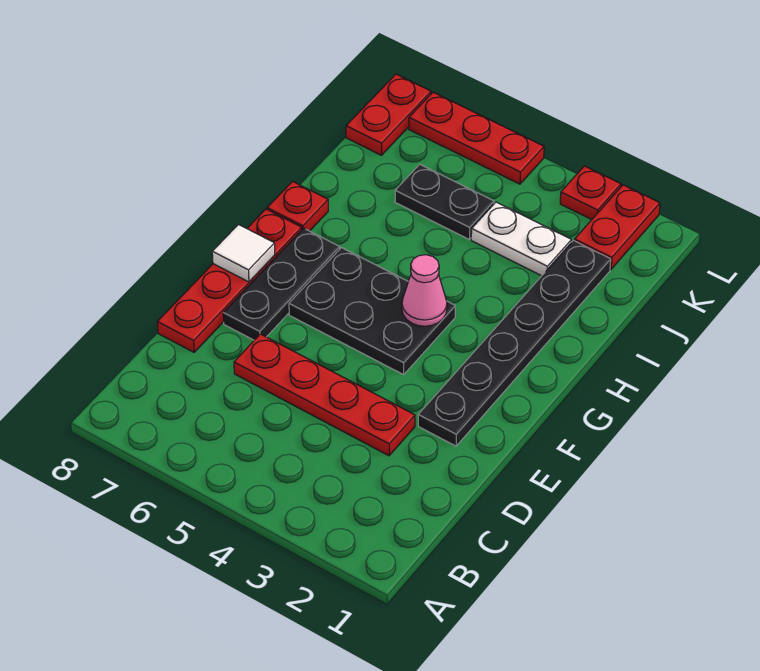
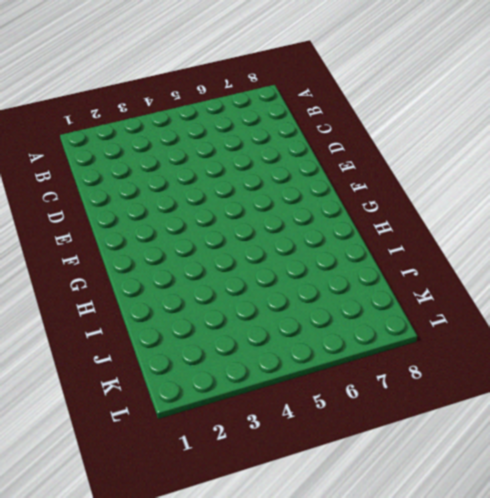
none -> red 1x4 plate [234,334,415,456]
none -> red 1x4 plate [157,209,302,352]
none -> black 1x6 plate [418,241,611,446]

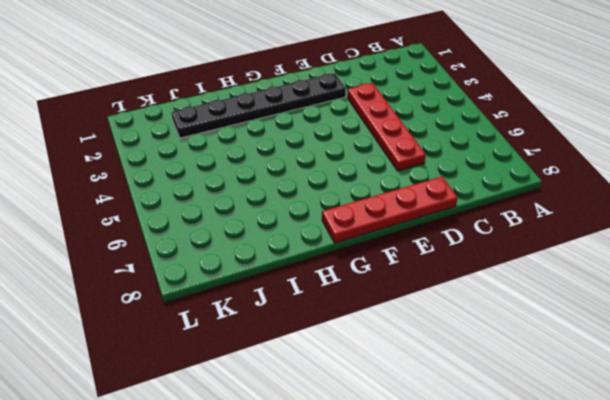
none -> black 1x3 plate [223,228,340,340]
none -> black 2x3 plate [289,248,455,375]
none -> red 1x1 plate [267,181,328,231]

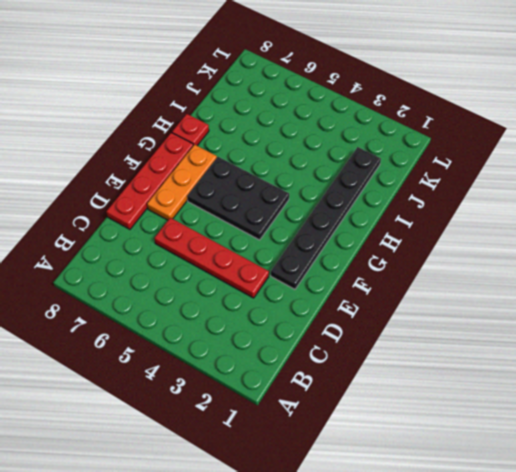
orange 1x3 plate [147,145,217,220] -> black 1x3 plate [223,228,340,340]
none -> white 1x2 plate [471,202,571,276]
none -> black 1x2 plate [395,164,494,239]
none -> red 1x2 plate [574,185,660,269]

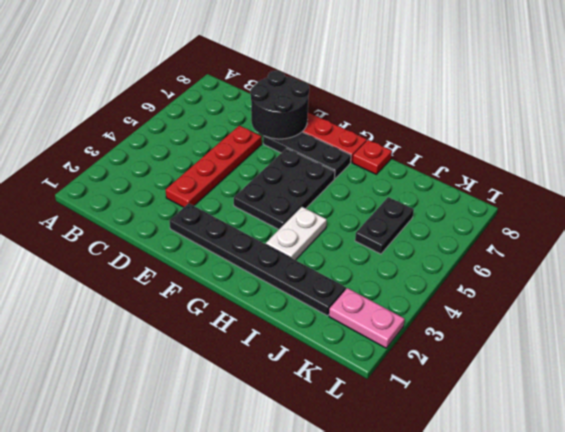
black 2x2 round brick [250,71,309,139] -> none
white 1x2 plate [266,207,327,260] -> white 1x2 plate moved to [471,202,571,276]
pink 1x2 plate [329,288,405,348] -> red 1x2 plate [574,185,660,269]
none -> red 1x2 plate [346,74,431,155]
none -> red 1x1 plate [560,166,621,220]
none -> red 1x3 plate [409,92,544,184]

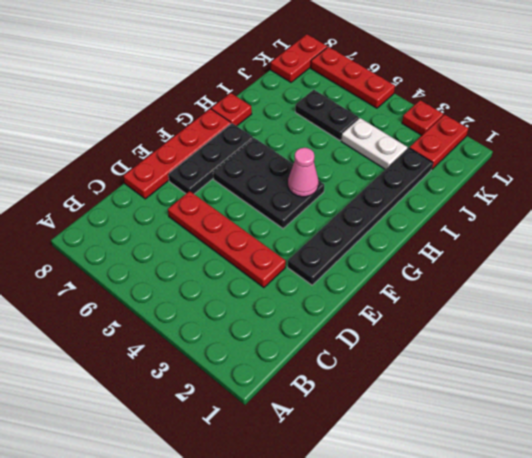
none -> white 1x1 tile [212,225,275,282]

